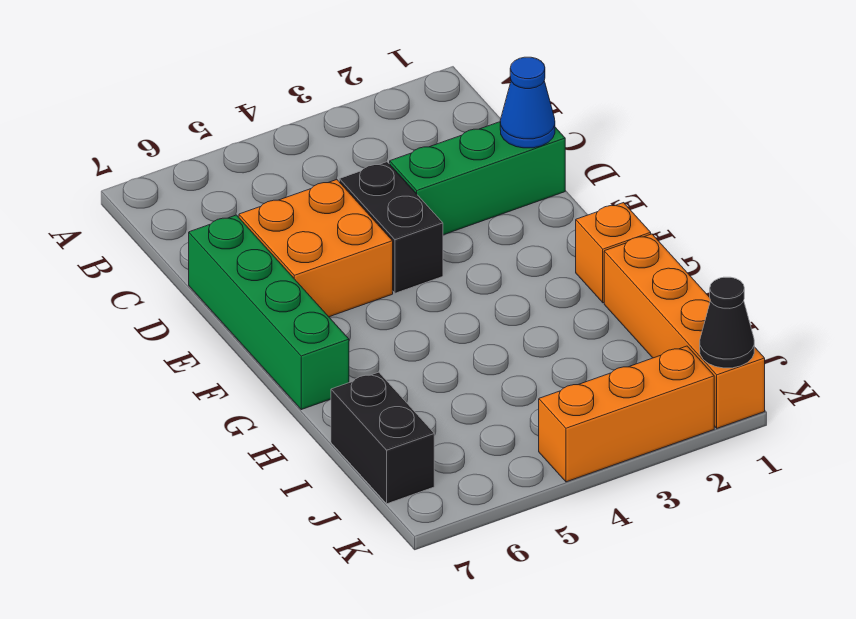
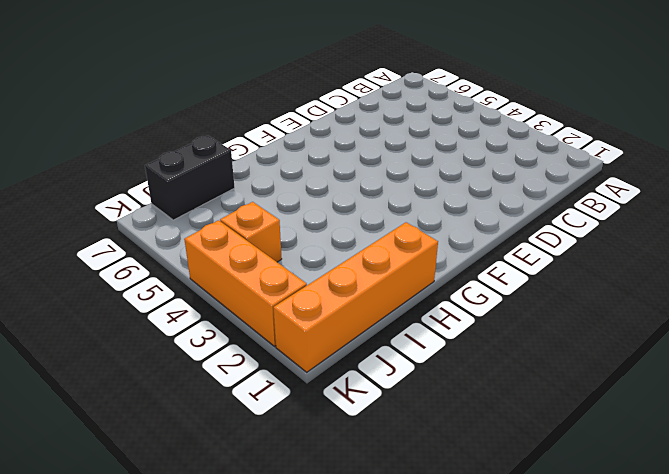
orange 1x1 brick [220,202,282,262] -> orange 1x1 brick moved to [576,203,651,303]
none -> green 1x3 brick [390,122,565,235]
none -> black 1x2 brick [339,162,443,293]

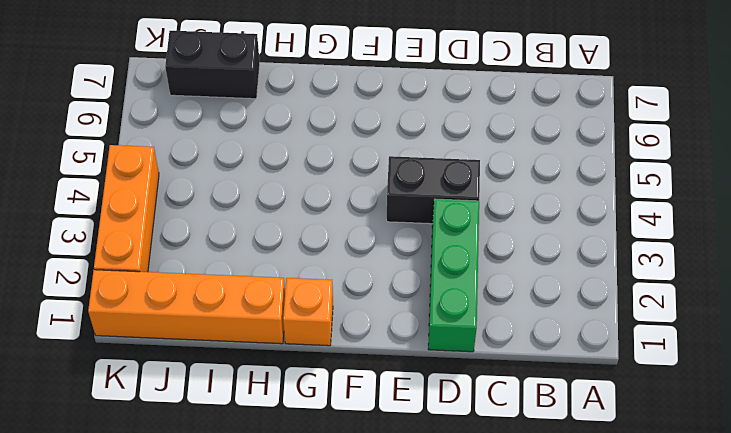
none -> orange 2x2 brick [239,179,393,317]
none -> green 1x4 brick [189,215,349,410]

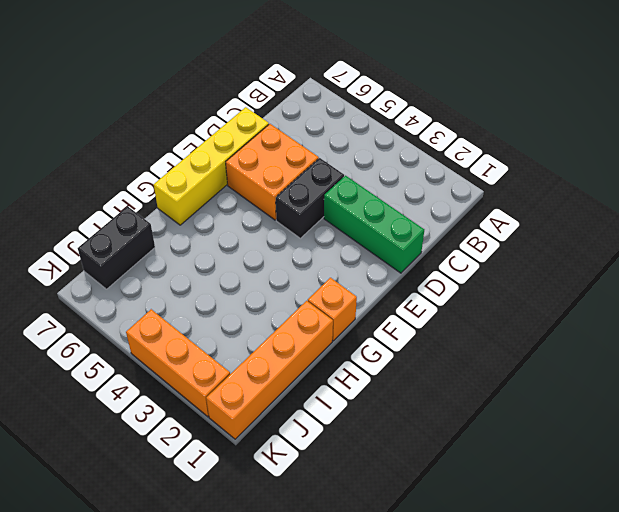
yellow 1x4 brick [154,107,269,225] -> green 1x4 brick [189,215,349,410]
none -> blue 1x1 cone [500,57,555,148]
none -> black 1x1 cone [700,277,754,368]

